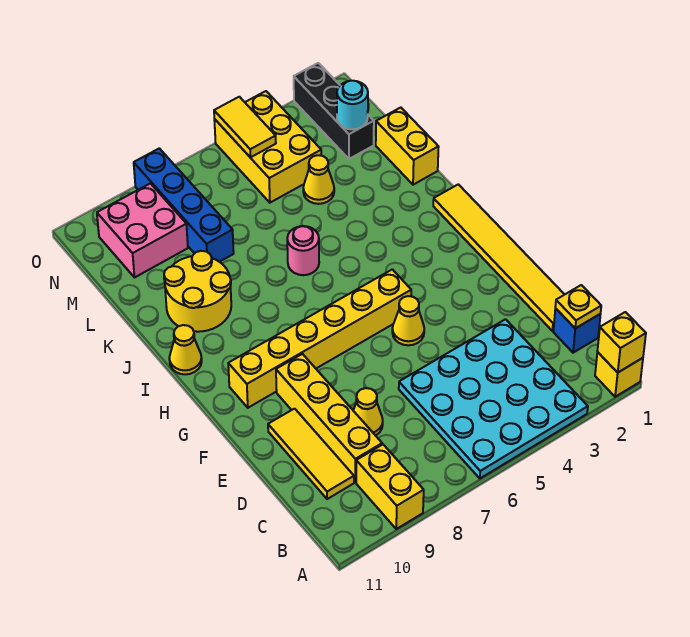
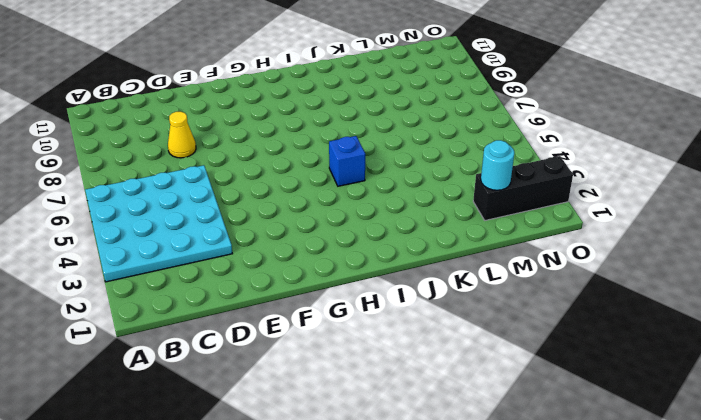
blue 1x1 brick [329,136,365,186] -> blue 1x1 brick moved to [553,308,601,353]
none -> yellow 1x1 brick [595,352,643,397]
none -> yellow 1x2 brick [356,444,424,529]
none -> yellow 1x4 brick [276,354,382,482]

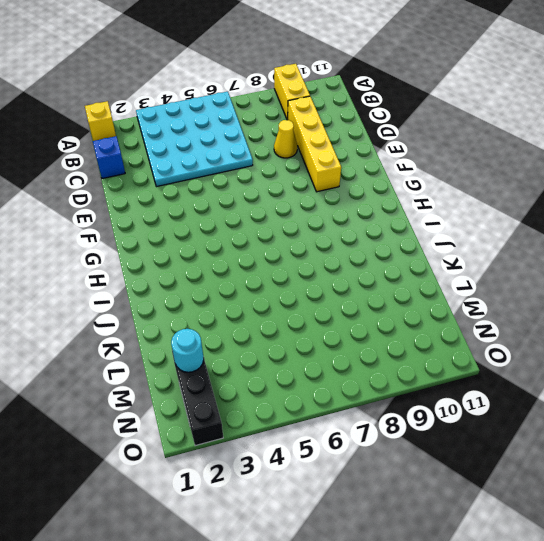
none -> yellow 1x3 tile [268,409,354,499]
none -> yellow 1x6 tile [433,184,565,331]
none -> yellow 1x1 cone [392,296,424,345]

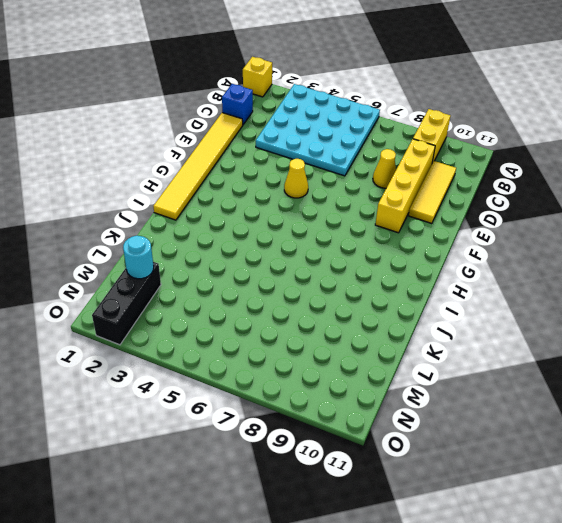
none -> yellow 1x6 brick [228,269,411,408]
none -> yellow 1x1 cone [169,325,202,374]
none -> pink 1x1 round brick [287,226,319,275]

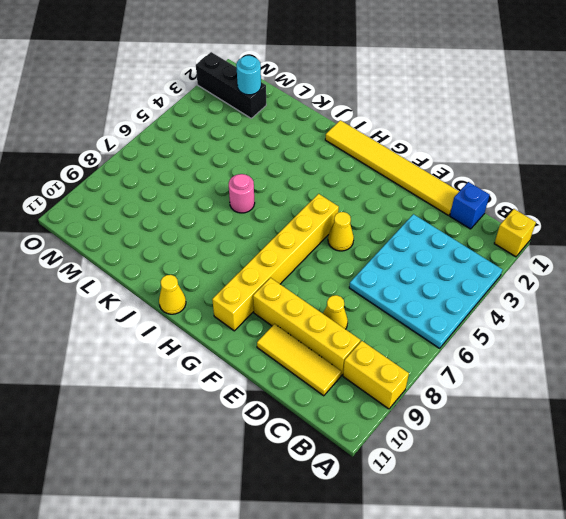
none -> yellow 2x2 round brick [164,251,231,332]
none -> yellow 1x2 brick [376,108,439,185]
none -> yellow 1x1 cone [303,155,334,204]

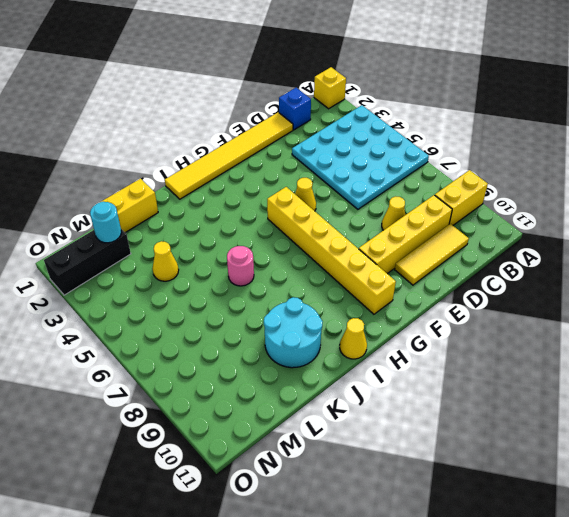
cyan 2x2 round brick [264,297,323,368] -> yellow 2x2 round brick [164,251,231,332]
none -> blue 1x4 brick [134,148,234,262]
none -> yellow 2x3 brick [214,91,321,203]
none -> pink 2x2 brick [97,183,188,277]

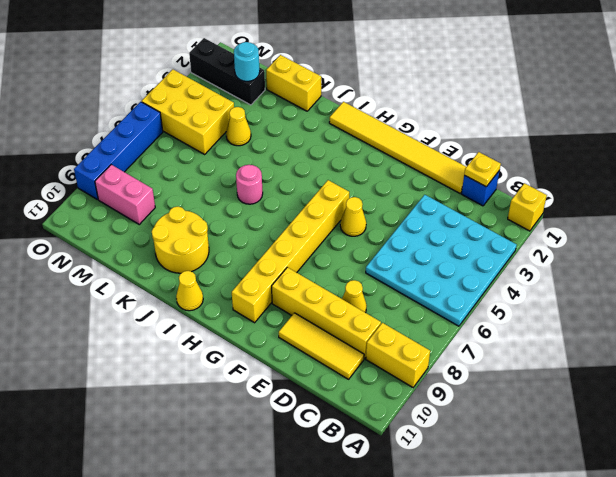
pink 1x2 brick [95,165,155,224] -> pink 2x2 brick [97,183,188,277]
blue 1x4 brick [74,102,163,200] -> blue 1x4 brick turned to [134,148,234,262]
none -> yellow 1x1 brick [597,312,646,373]
none -> yellow 1x2 tile [214,97,276,157]

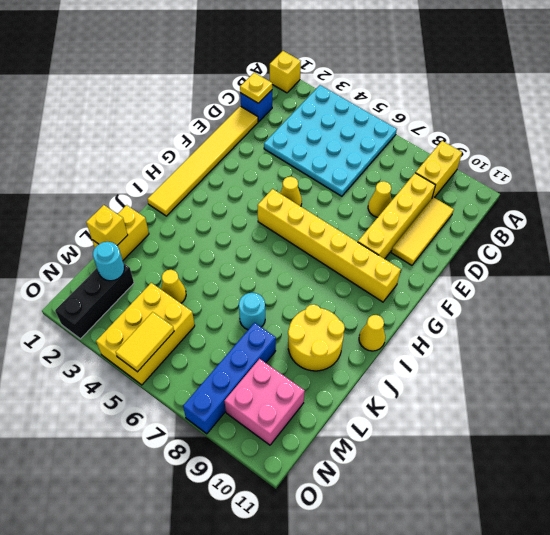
cyan 1x1 round brick [239,293,265,330] -> none
yellow 1x1 brick [86,205,128,245] -> yellow 1x1 brick moved to [597,312,646,373]
none -> pink 1x1 round brick [287,226,319,275]

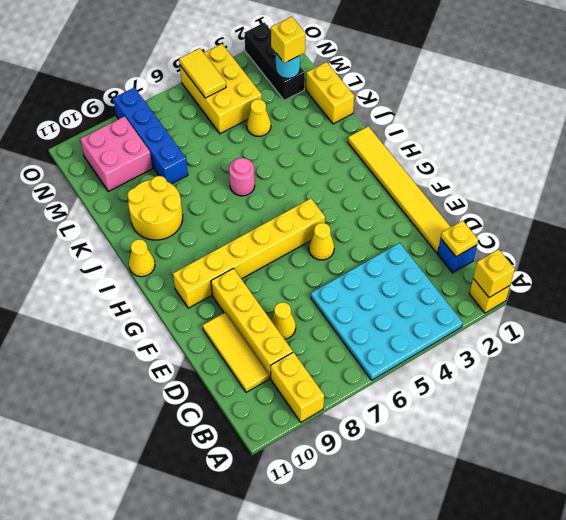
yellow 1x1 brick [271,17,306,63] -> none

